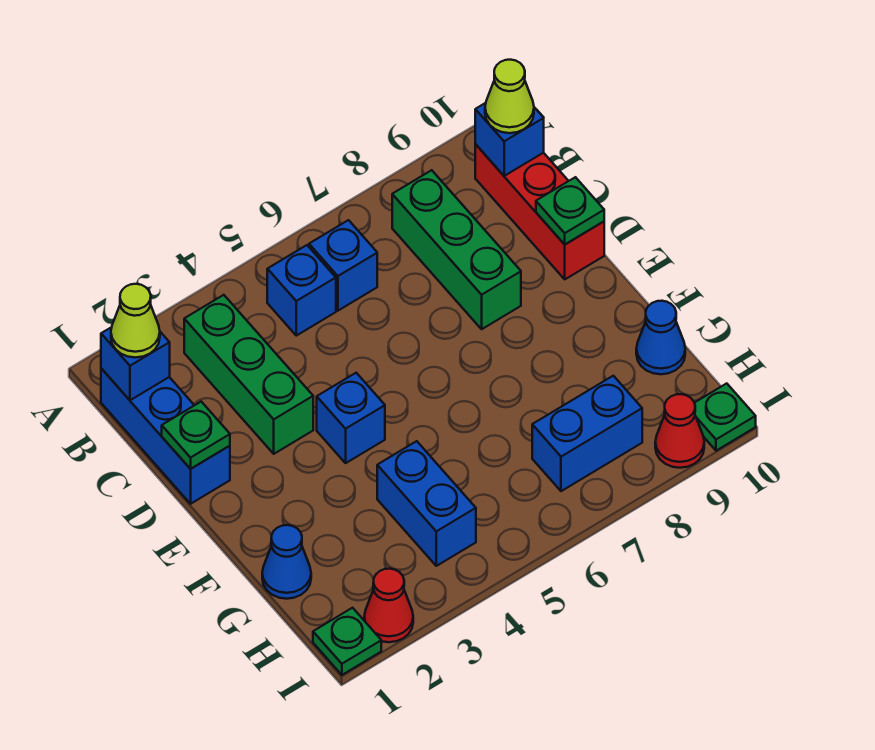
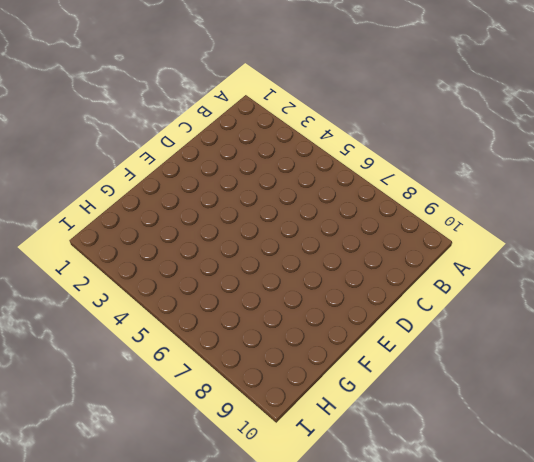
none -> blue 1x3 brick [101,369,230,504]
none -> green 1x3 brick [184,295,313,454]
none -> blue 1x1 brick [267,245,336,336]

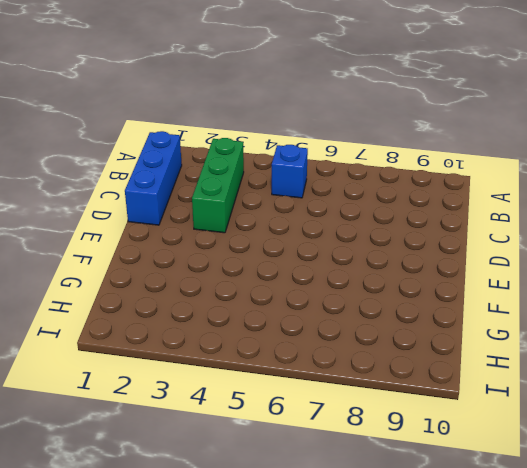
none -> blue 1x1 brick [309,220,377,311]
none -> green 1x3 brick [392,170,521,329]
none -> red 1x3 brick [475,144,604,279]

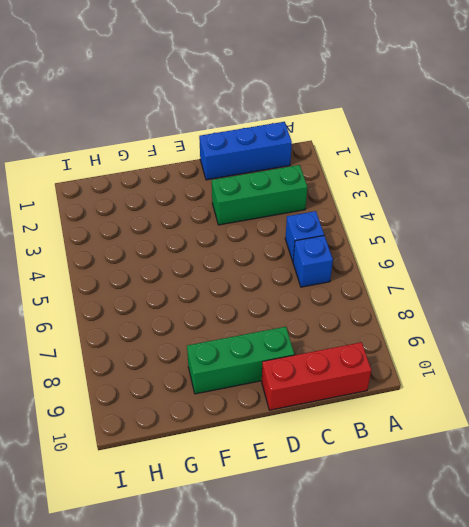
green 1x3 brick [187,327,294,394] -> green 1x3 brick moved to [392,170,521,329]
none -> blue 1x1 brick [317,373,385,463]
none -> blue 1x1 cone [262,525,311,599]
none -> blue 1x2 brick [377,441,476,566]

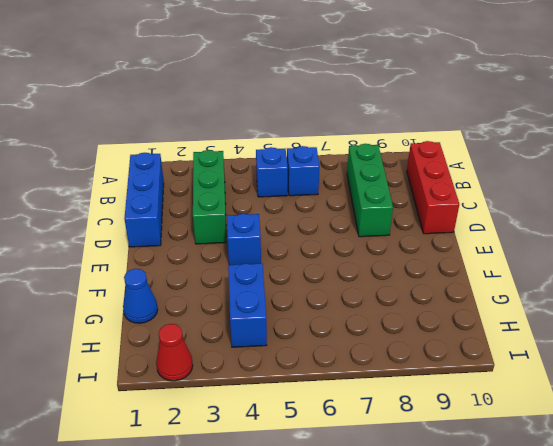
none -> blue 1x1 cone [636,301,685,374]
none -> blue 1x2 brick [532,376,642,491]
none -> green 1x1 plate [313,608,381,675]

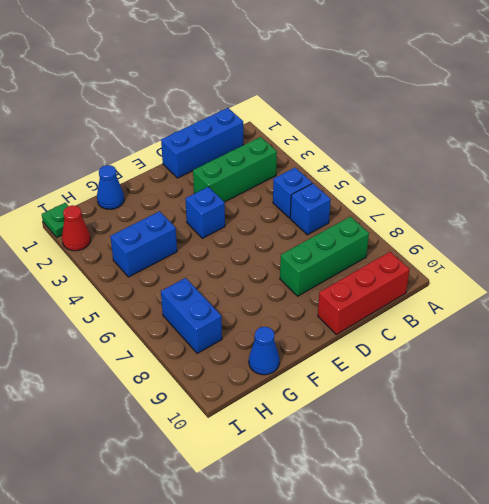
none -> red 1x1 cone [655,394,704,468]
none -> green 1x1 plate [695,383,756,451]
none -> blue 1x1 brick [101,327,170,400]

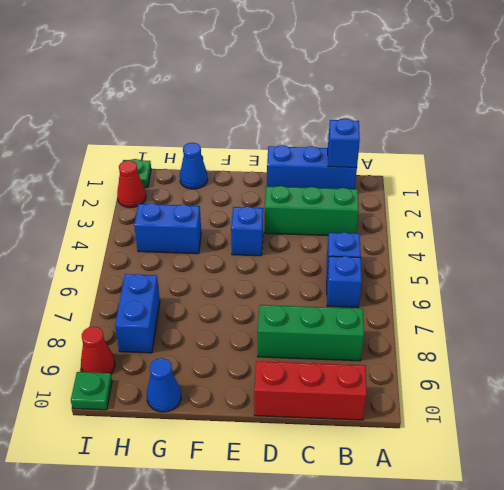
none -> blue 1x1 brick [475,103,544,176]
none -> green 1x1 plate [162,402,230,469]
none -> green 1x1 plate [536,177,604,244]

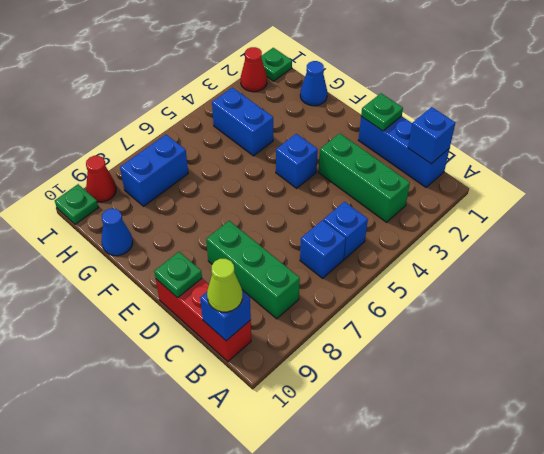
none -> lime 1x1 cone [111,284,160,358]

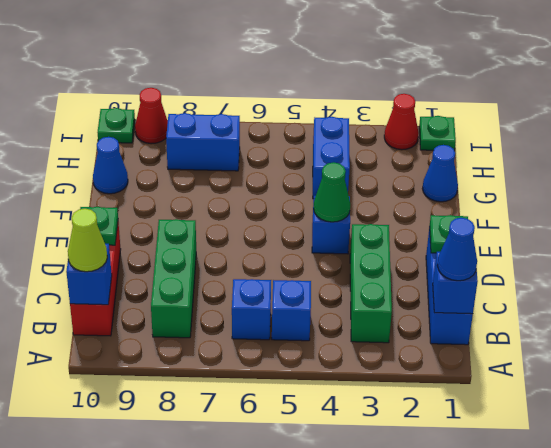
blue 1x1 cone [437,218,477,281] -> lime 1x1 cone [111,284,160,358]
green 1x1 cone [314,162,350,222] -> none

